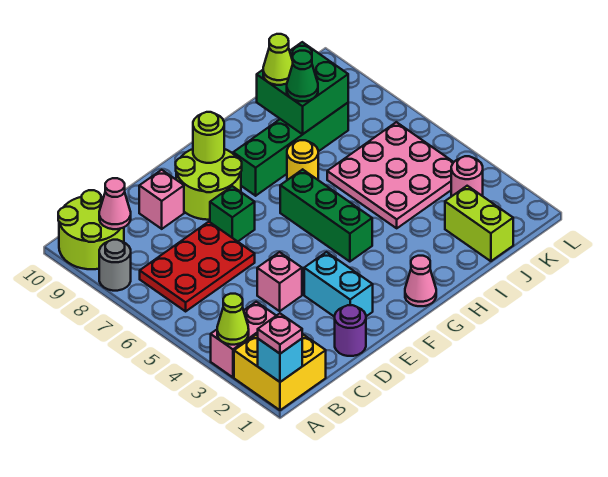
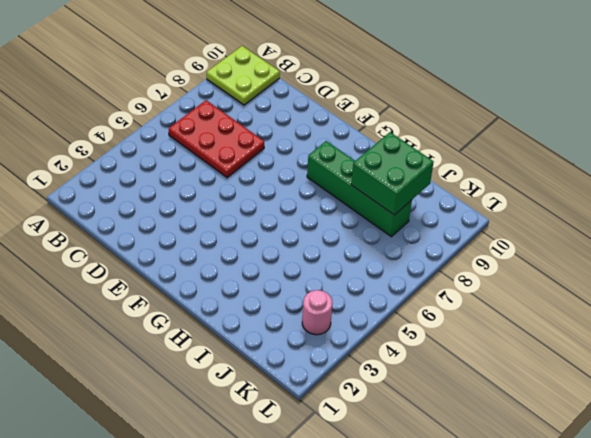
lime 2x2 plate [207,46,280,105] -> lime 2x2 round brick [58,190,124,269]
none -> yellow 2x2 brick [234,334,326,410]
none -> pink 1x2 brick [211,302,276,377]
none -> grey 1x1 round brick [99,240,131,291]

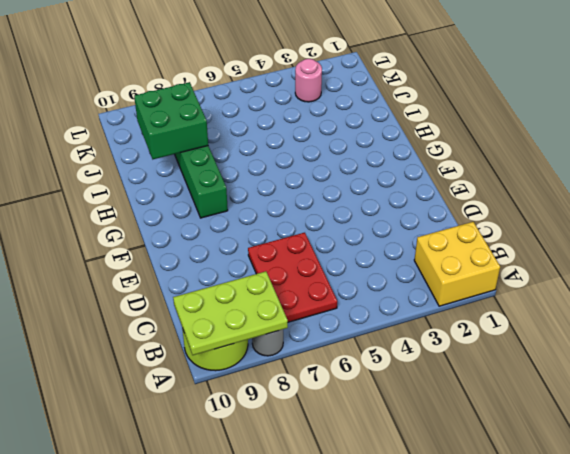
lime 2x3 plate [173,271,288,355] -> pink 1x1 cone [99,178,131,229]
none -> pink 1x2 brick [211,302,276,377]
none -> purple 1x1 round brick [335,305,366,356]
none -> pink 1x1 brick [257,252,302,311]

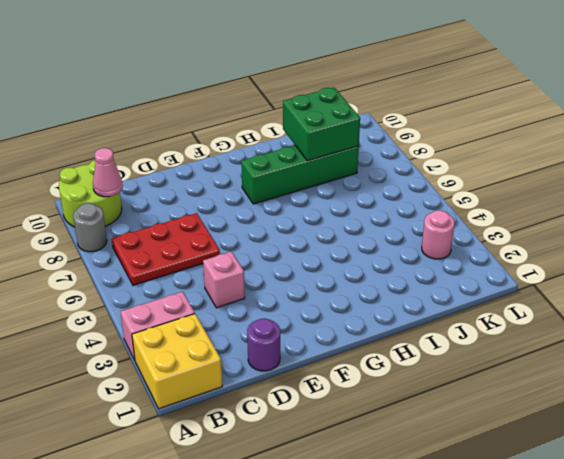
none -> pink 1x1 brick [139,170,184,229]
none -> cyan 1x2 brick [304,252,373,317]
none -> green 1x1 brick [210,186,255,242]

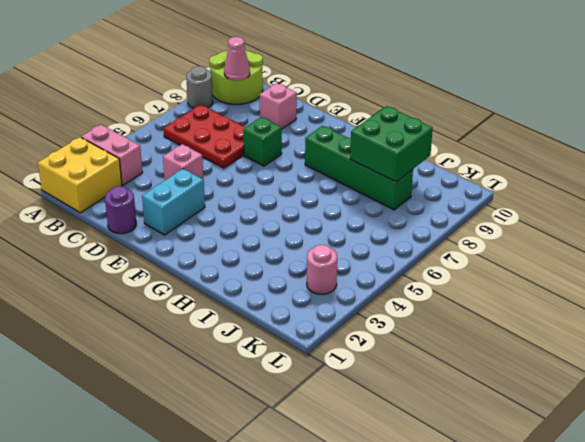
none -> lime 2x2 round brick [176,149,242,220]
none -> pink 1x1 cone [405,256,436,306]
none -> green 1x3 brick [280,169,372,262]

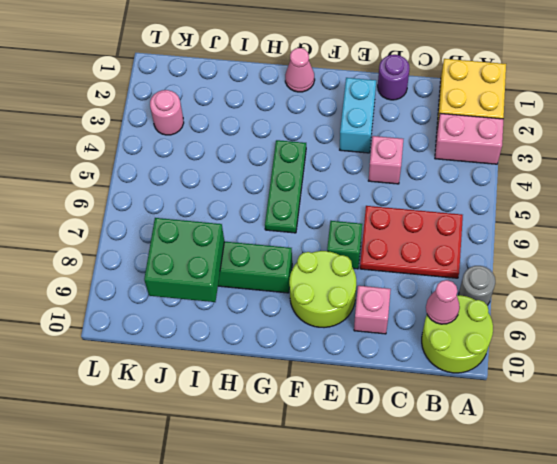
green 1x3 plate [265,140,306,233] -> green 1x3 brick [280,169,372,262]
none -> yellow 1x1 round brick [287,140,318,180]
none -> pink 3x3 plate [327,122,454,228]
none -> lime 1x2 brick [445,186,513,261]

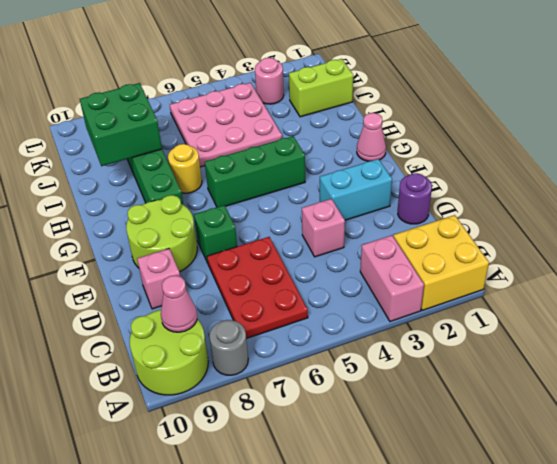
none -> cyan 1x1 brick [258,339,302,382]
none -> lime 1x1 cone [217,294,249,345]
none -> lime 1x1 round brick [193,112,224,163]

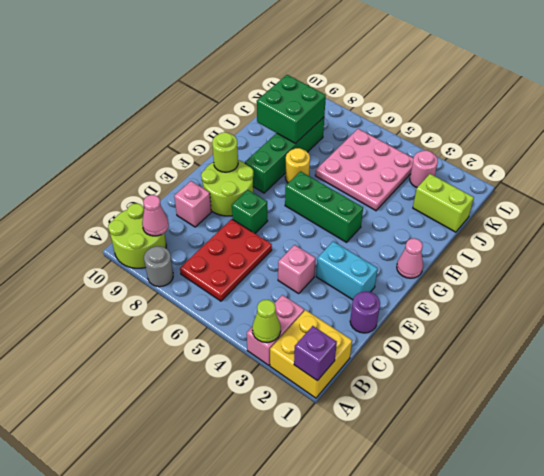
purple 1x1 brick [294,326,337,381] -> cyan 1x1 brick [258,339,302,382]
none -> pink 1x1 plate [258,314,302,354]
none -> green 1x1 cone [287,51,318,101]
none -> lime 1x1 cone [263,34,293,85]

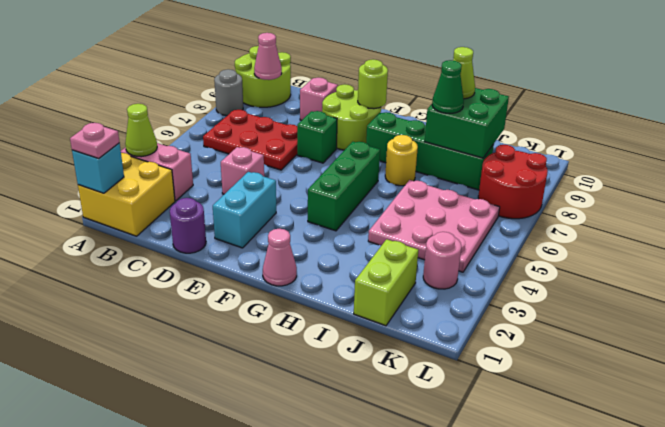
red 2x2 round brick [478,145,548,219] -> none

